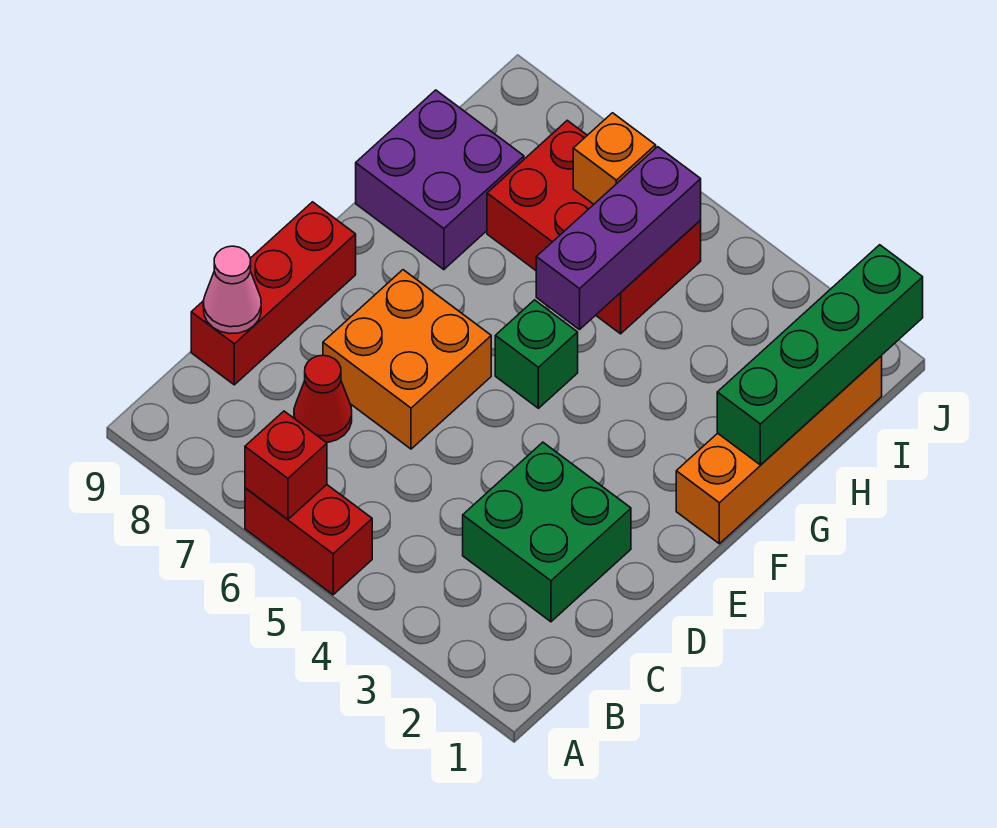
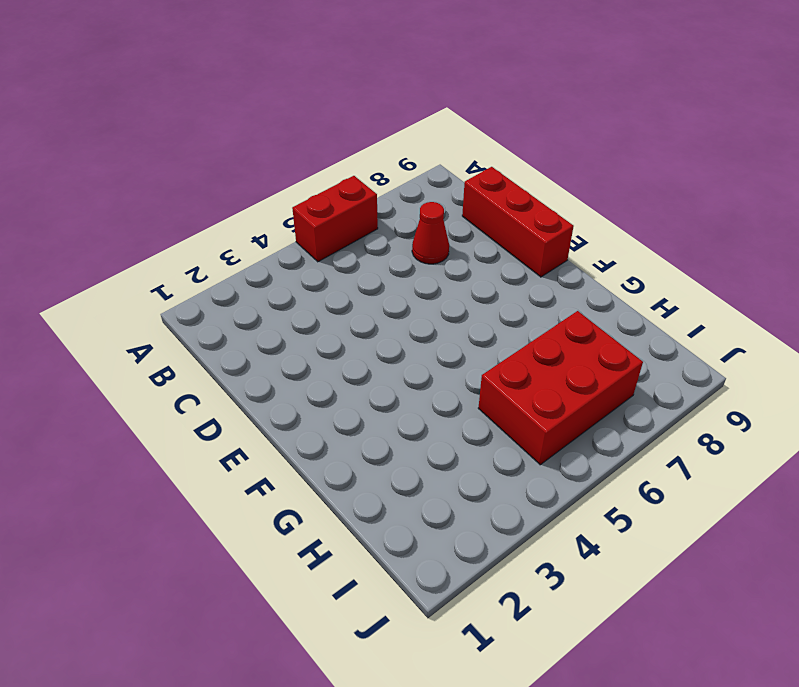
none -> green 2x2 brick [463,442,631,622]
none -> orange 2x2 brick [323,270,491,449]
none -> orange 1x4 brick [676,356,882,544]

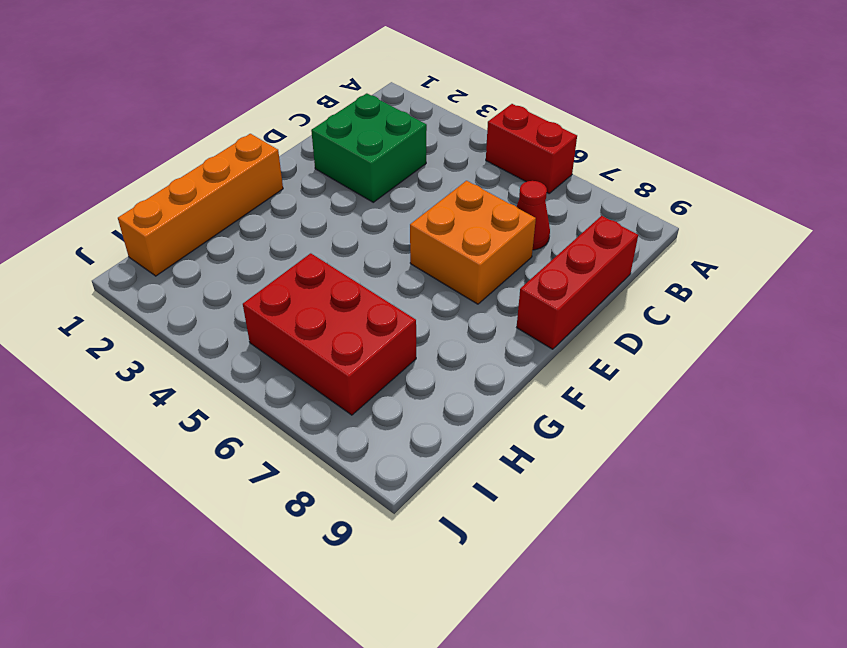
none -> green 1x1 brick [495,300,578,408]
none -> purple 2x2 brick [356,90,524,270]
none -> red 1x1 brick [245,411,327,519]

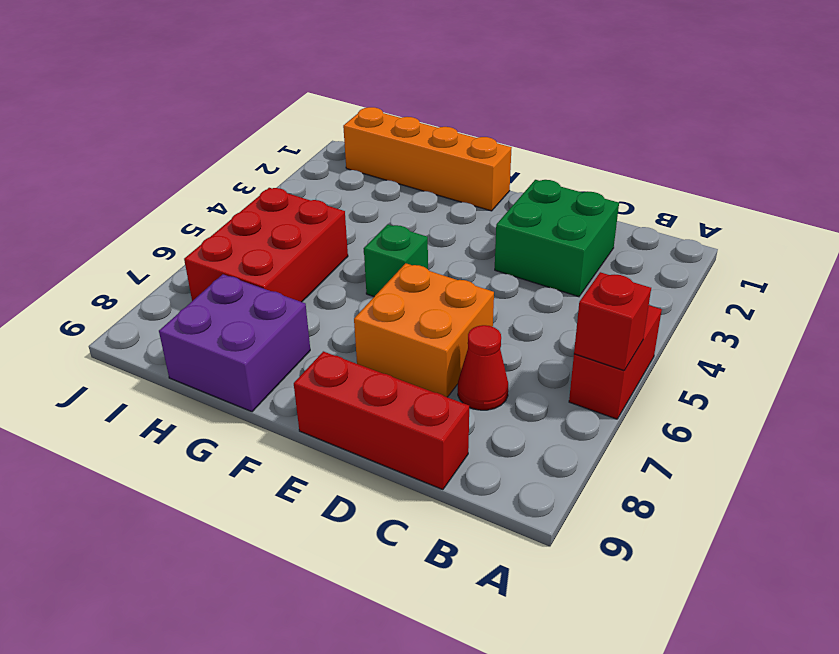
none -> pink 1x1 cone [203,246,261,334]
none -> green 1x4 brick [717,245,923,465]
none -> purple 1x3 brick [536,147,701,330]

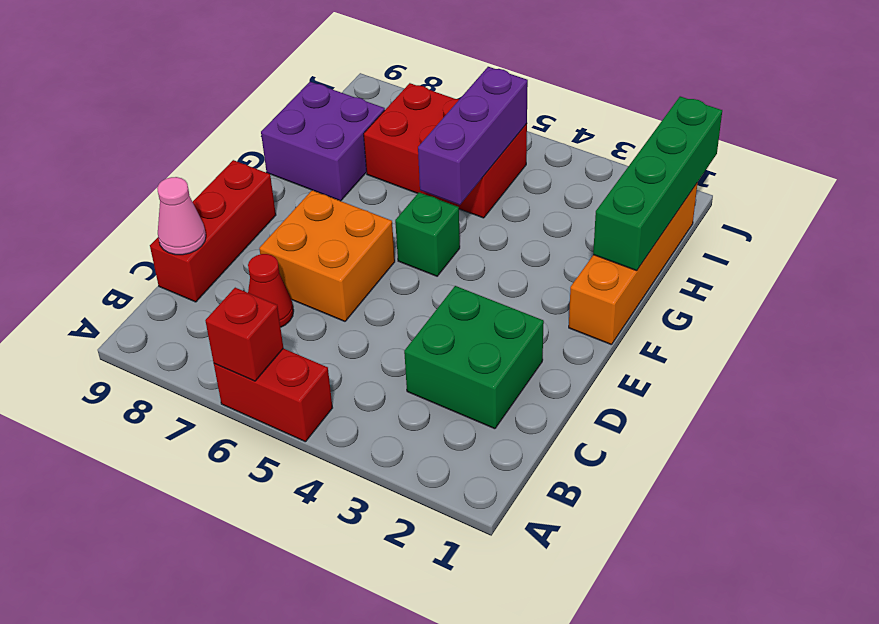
none -> orange 1x1 brick [573,113,656,204]

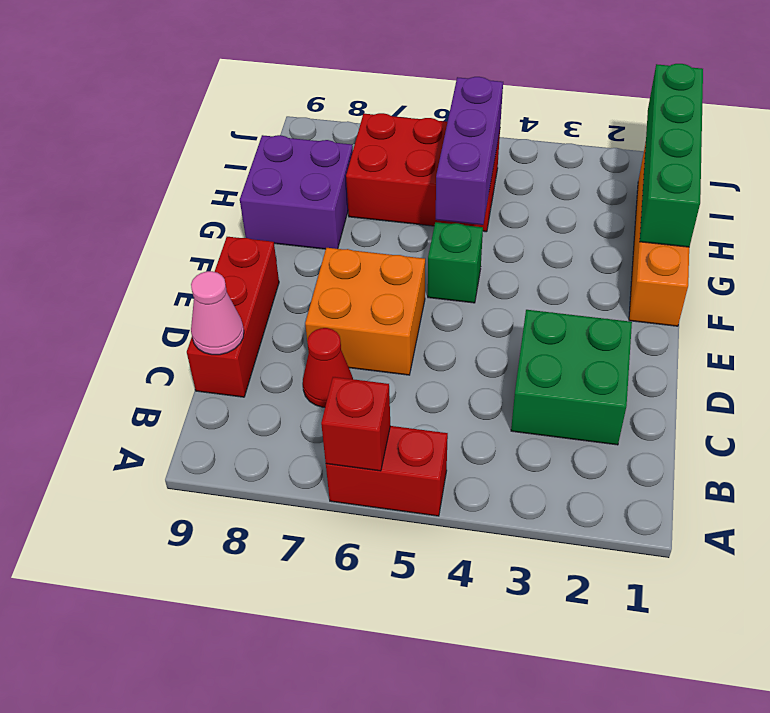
none -> orange 1x1 brick [573,113,656,204]

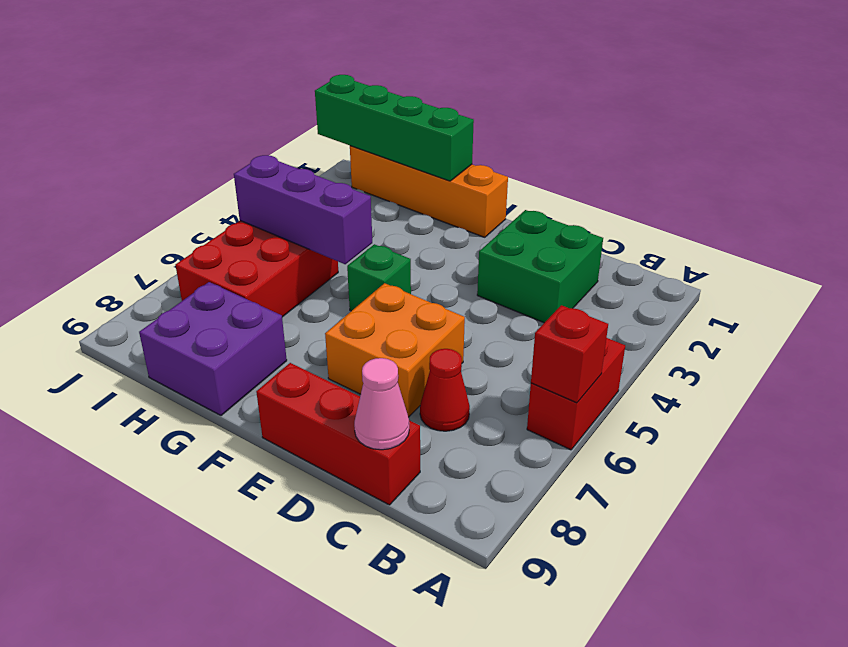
none -> orange 1x1 brick [573,113,656,204]

